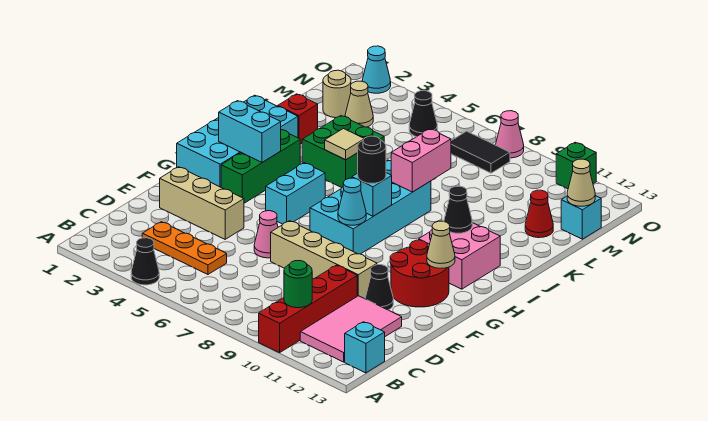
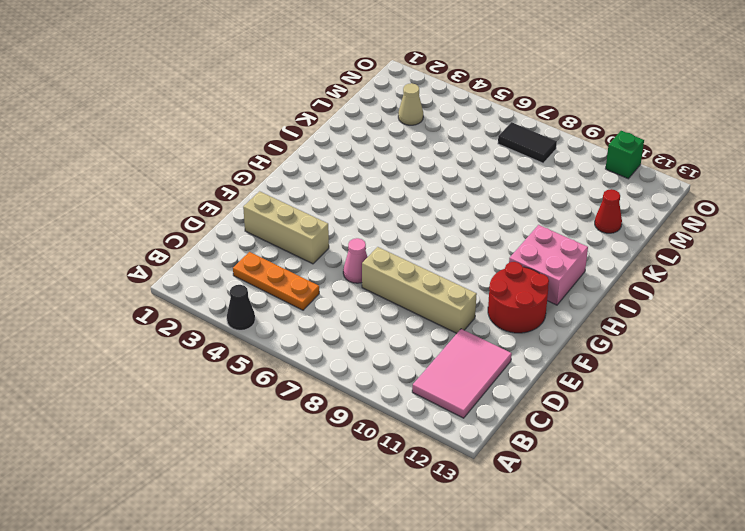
none -> red 1x4 brick [259,265,357,353]
none -> cyan 1x1 brick [345,322,385,373]
none -> black 1x1 cone [365,265,393,310]
none -> cyan 2x4 brick [177,95,298,187]

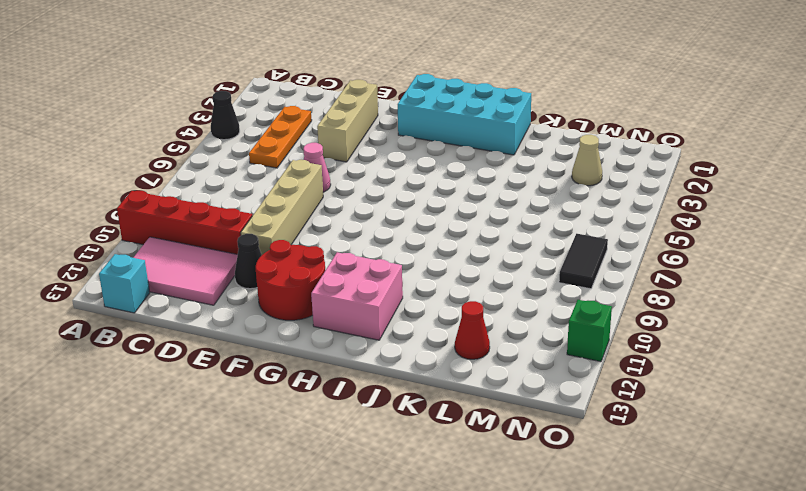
none -> green 1x3 brick [221,130,300,203]
none -> cyan 1x2 brick [266,163,325,224]
none -> cyan 2x4 brick [310,160,431,254]
none -> green 2x2 brick [302,116,384,188]

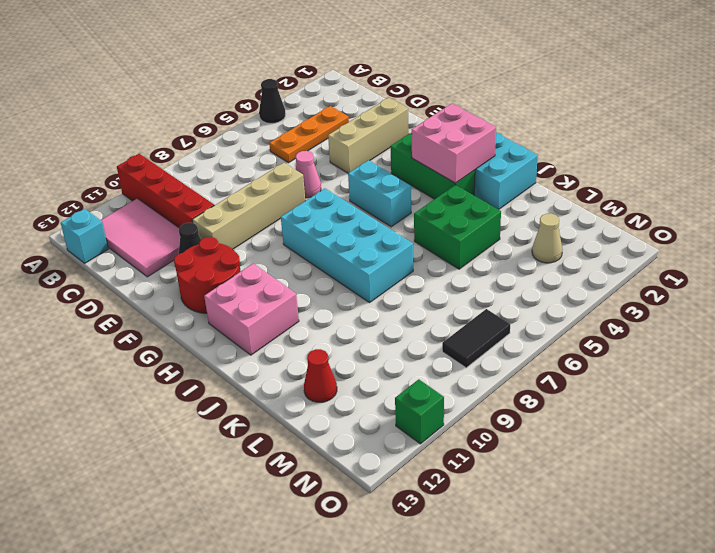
pink 2x2 brick [411,104,496,183] -> cyan 1x2 brick [219,101,281,162]
none -> red 1x1 brick [278,94,318,144]
none -> tan 1x1 round brick [323,70,351,118]
none -> cyan 1x1 brick [561,196,601,239]
none -> black 1x1 cone [409,91,437,137]

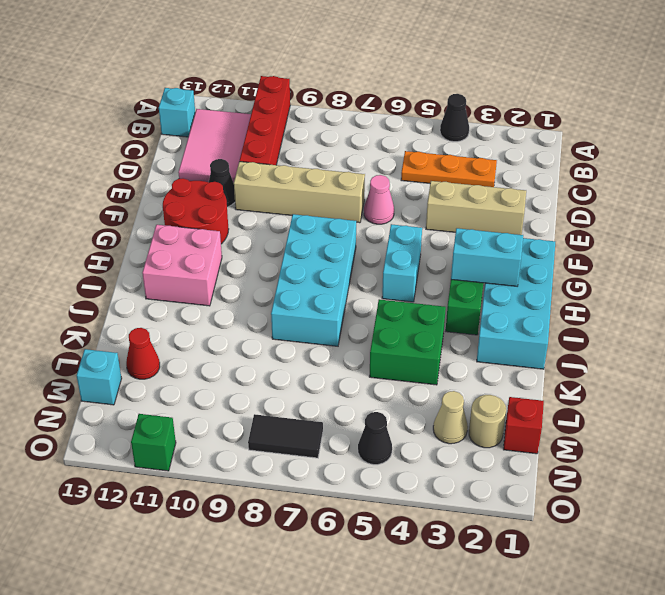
red 1x1 brick [503,397,544,454] -> red 1x1 brick moved to [278,94,318,144]
none -> cyan 1x1 cone [362,46,391,93]
none -> pink 1x1 cone [496,111,524,158]
none -> green 1x1 round brick [284,260,312,308]
none -> cyan 1x1 cone [338,178,366,225]

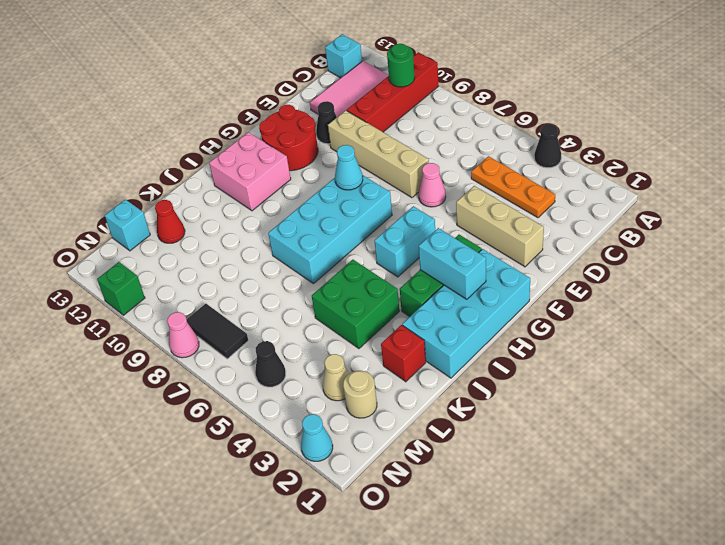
none -> tan 1x1 cone [427,221,455,268]
none -> cyan 1x1 brick [352,173,392,216]
none -> black 1x1 cone [444,186,472,233]
none -> tan 1x1 tile [325,129,364,160]

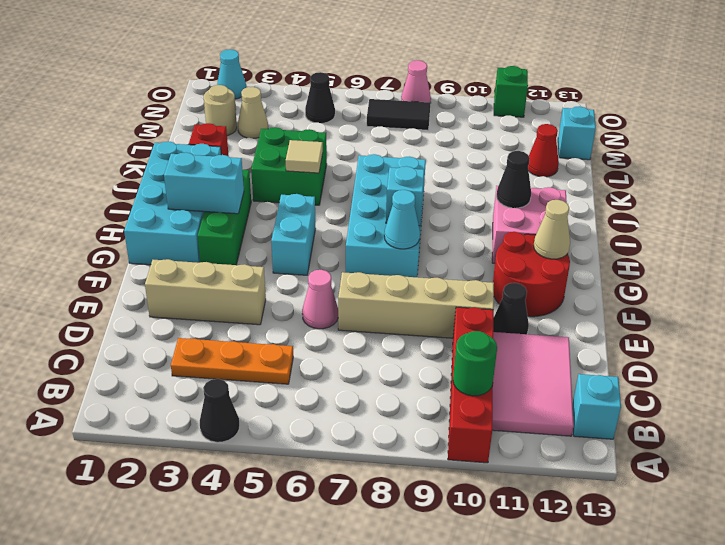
none -> pink 1x2 brick [391,129,451,192]
none -> tan 1x1 cone [567,159,595,206]
none -> black 1x1 round brick [358,136,386,183]

